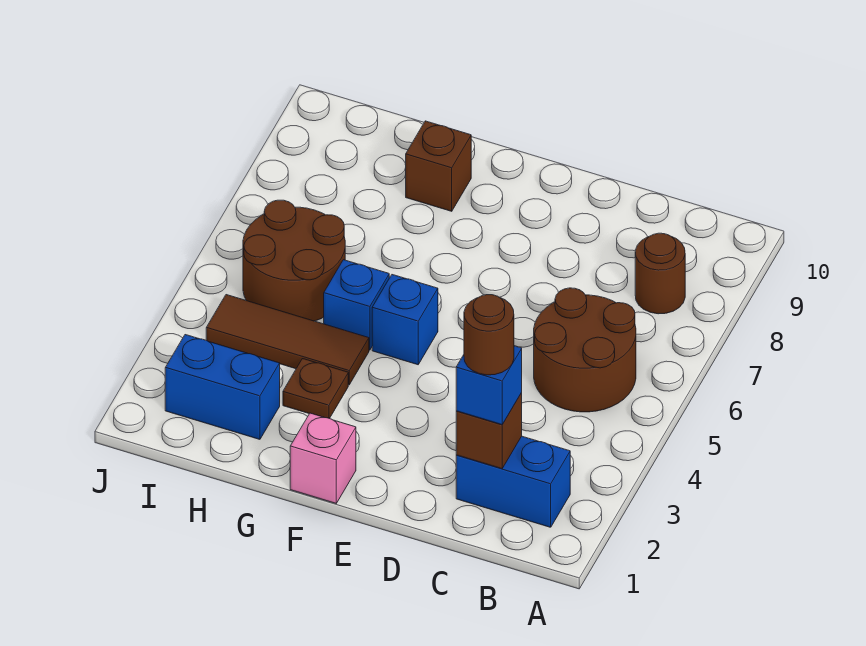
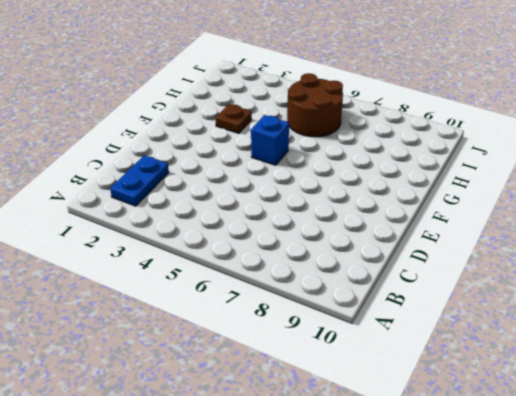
blue 1x2 plate [110,155,169,206] -> blue 1x2 brick [456,436,570,527]
none -> brown 2x2 round brick [534,288,636,412]
none -> brown 1x1 round brick [635,233,685,314]
none -> pink 1x1 brick [290,413,356,503]

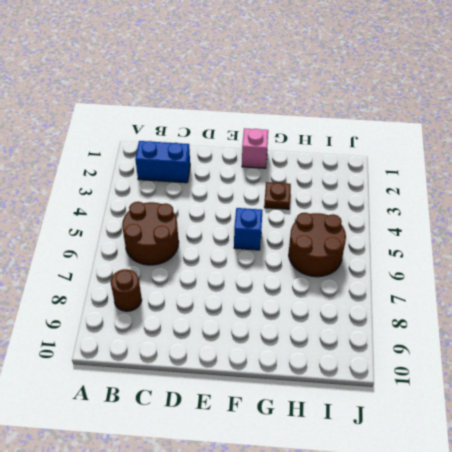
none -> brown 1x3 tile [206,295,369,385]
none -> blue 1x1 brick [324,260,389,350]
none -> brown 1x1 brick [406,121,471,211]

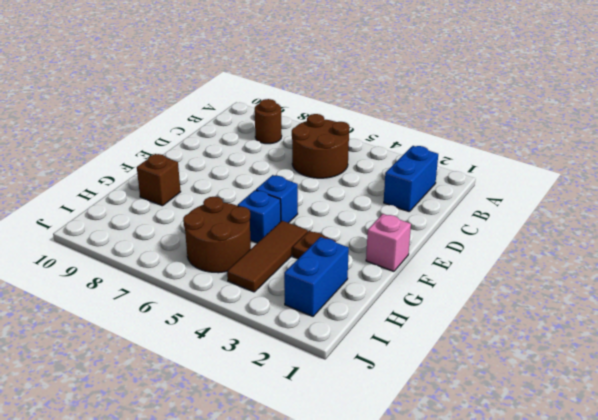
none -> brown 1x1 brick [456,393,522,469]
none -> blue 1x1 brick [456,346,522,425]
none -> brown 1x1 round brick [464,295,514,375]

